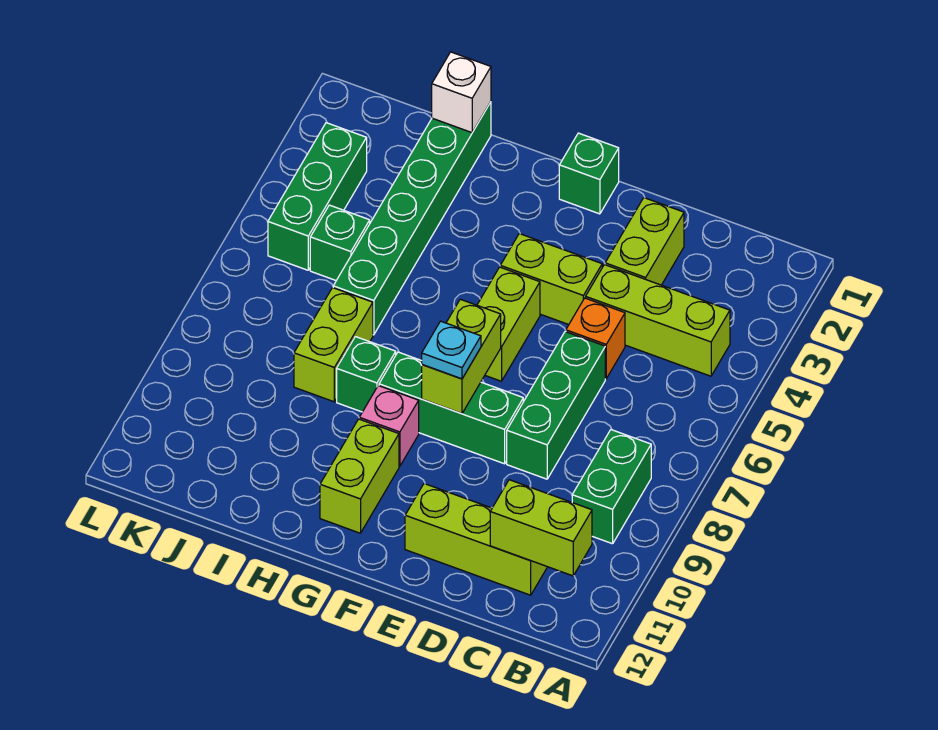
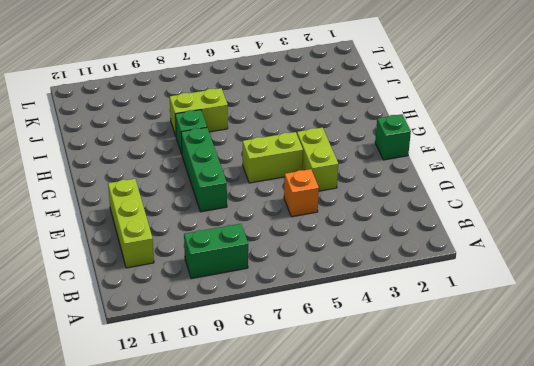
none -> lime 1x3 brick [586,265,730,376]
none -> lime 1x2 brick [605,198,684,285]
none -> green 1x3 brick [507,332,605,479]

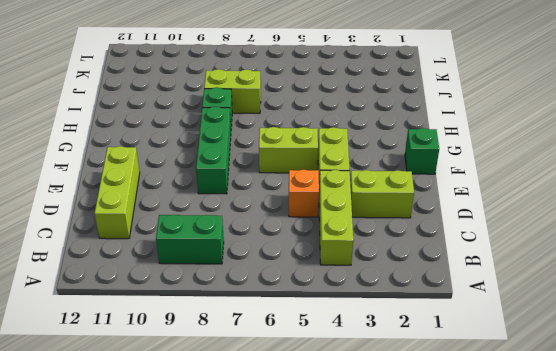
none -> green 1x3 brick [507,332,605,479]
none -> pink 1x1 brick [359,386,419,466]
none -> lime 1x2 brick [320,419,399,533]

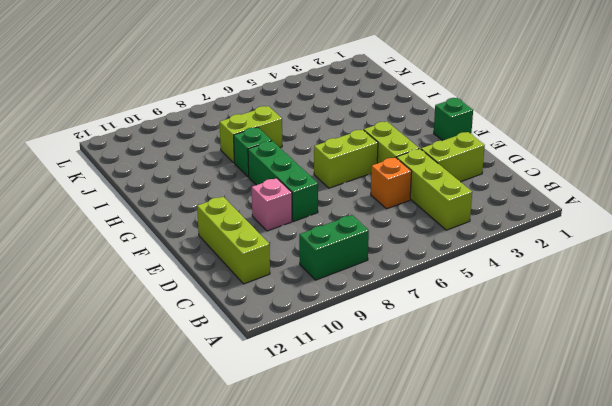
pink 1x1 brick [252,178,292,231] -> pink 1x1 brick moved to [359,386,419,466]
none -> green 1x3 brick [507,332,605,479]
none -> lime 1x2 brick [320,419,399,533]
none -> green 1x6 brick [333,102,491,335]

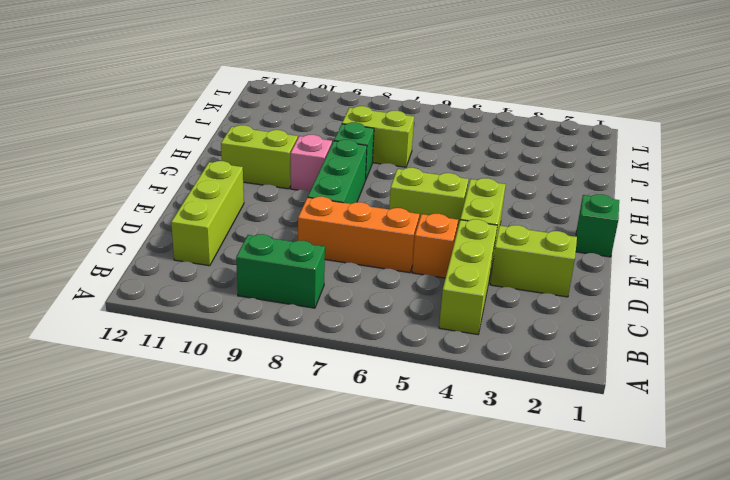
orange 1x3 brick [298,197,419,273] -> green 1x3 brick [507,332,605,479]
none -> green 1x6 brick [333,102,491,335]
none -> green 1x1 brick [310,205,370,280]
none -> green 1x3 brick [268,123,367,270]

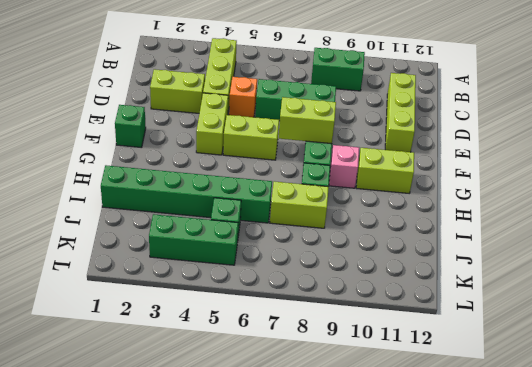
none -> lime 1x2 brick [490,480,592,576]
none -> white 1x1 brick [432,52,491,133]
none -> cyan 1x1 plate [422,321,481,379]

